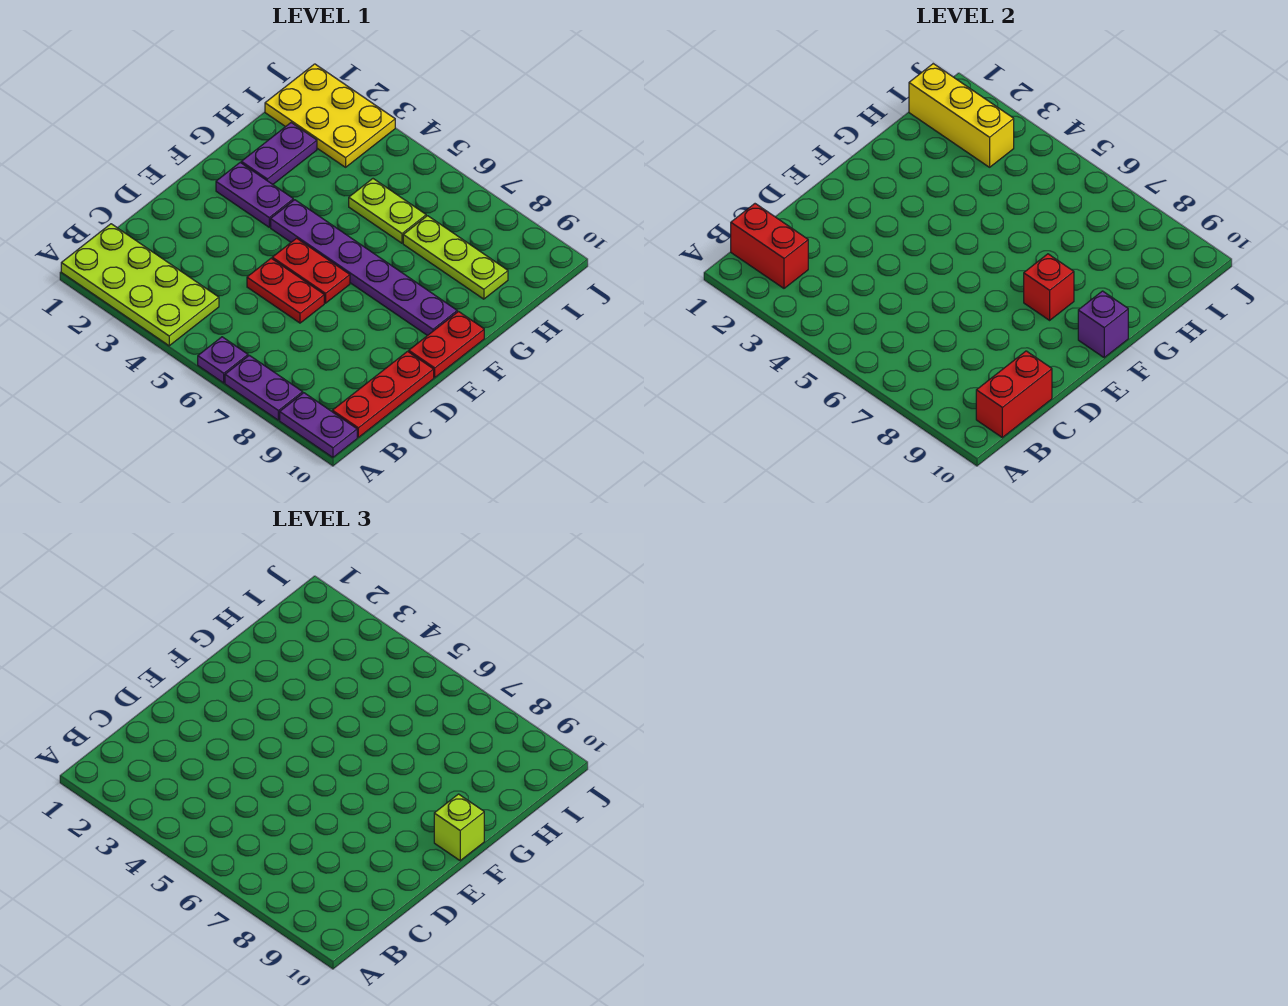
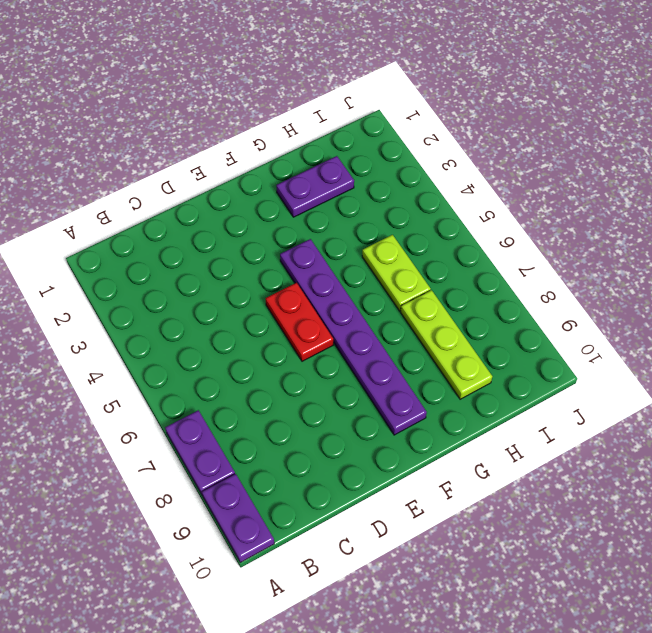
none -> lime 2x4 plate [61,224,219,346]
none -> purple 1x1 plate [198,337,248,383]
none -> red 1x3 plate [332,351,434,437]

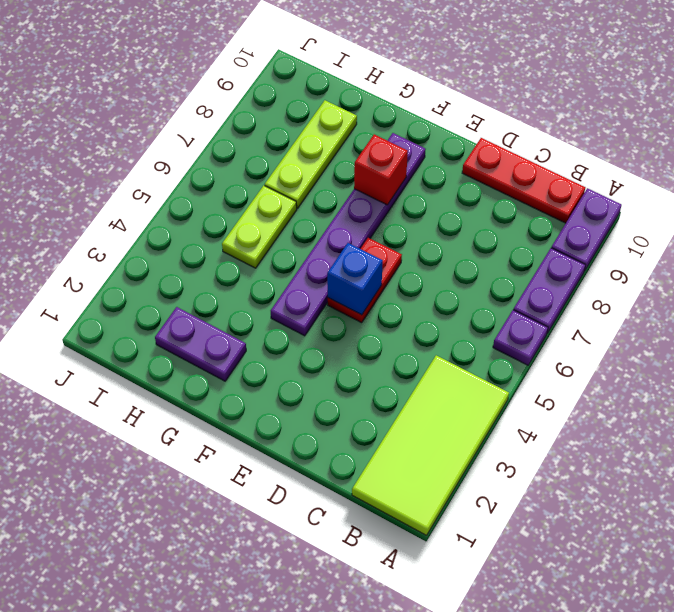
lime 2x4 tile [352,355,509,535] -> lime 2x4 plate [61,224,219,346]
blue 1x1 brick [327,243,383,315] -> none
none -> red 1x2 plate [247,258,324,323]
none -> red 1x2 plate [409,312,484,378]
none -> purple 1x2 plate [216,163,293,227]

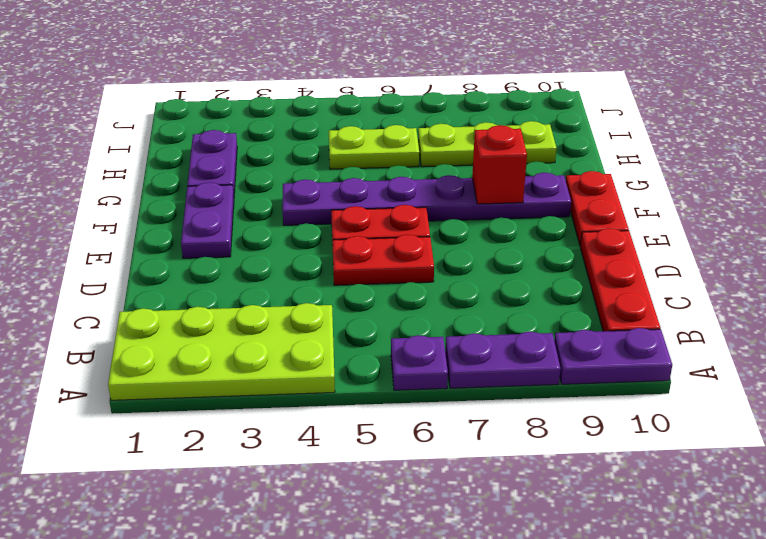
purple 1x2 plate [181,182,234,258] -> purple 1x2 plate turned to [216,163,293,227]
none -> yellow 2x3 plate [265,64,395,167]
none -> red 1x2 brick [731,204,808,288]
none -> red 1x2 brick [976,351,1052,437]

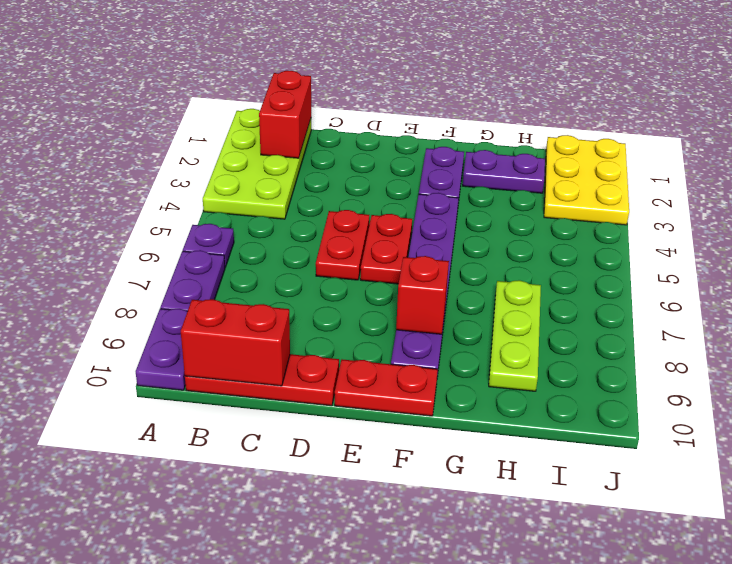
none -> lime 1x2 plate [349,179,426,243]
none -> purple 1x1 brick [1078,291,1128,358]
none -> yellow 1x3 brick [909,64,1014,167]

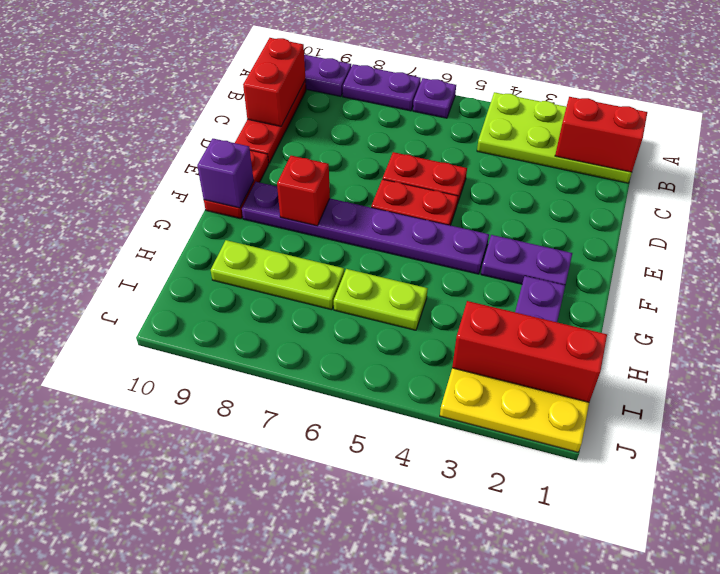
red 1x3 brick [452,301,607,402] -> yellow 1x3 brick [909,64,1014,167]
none -> lime 1x1 brick [434,794,484,861]

